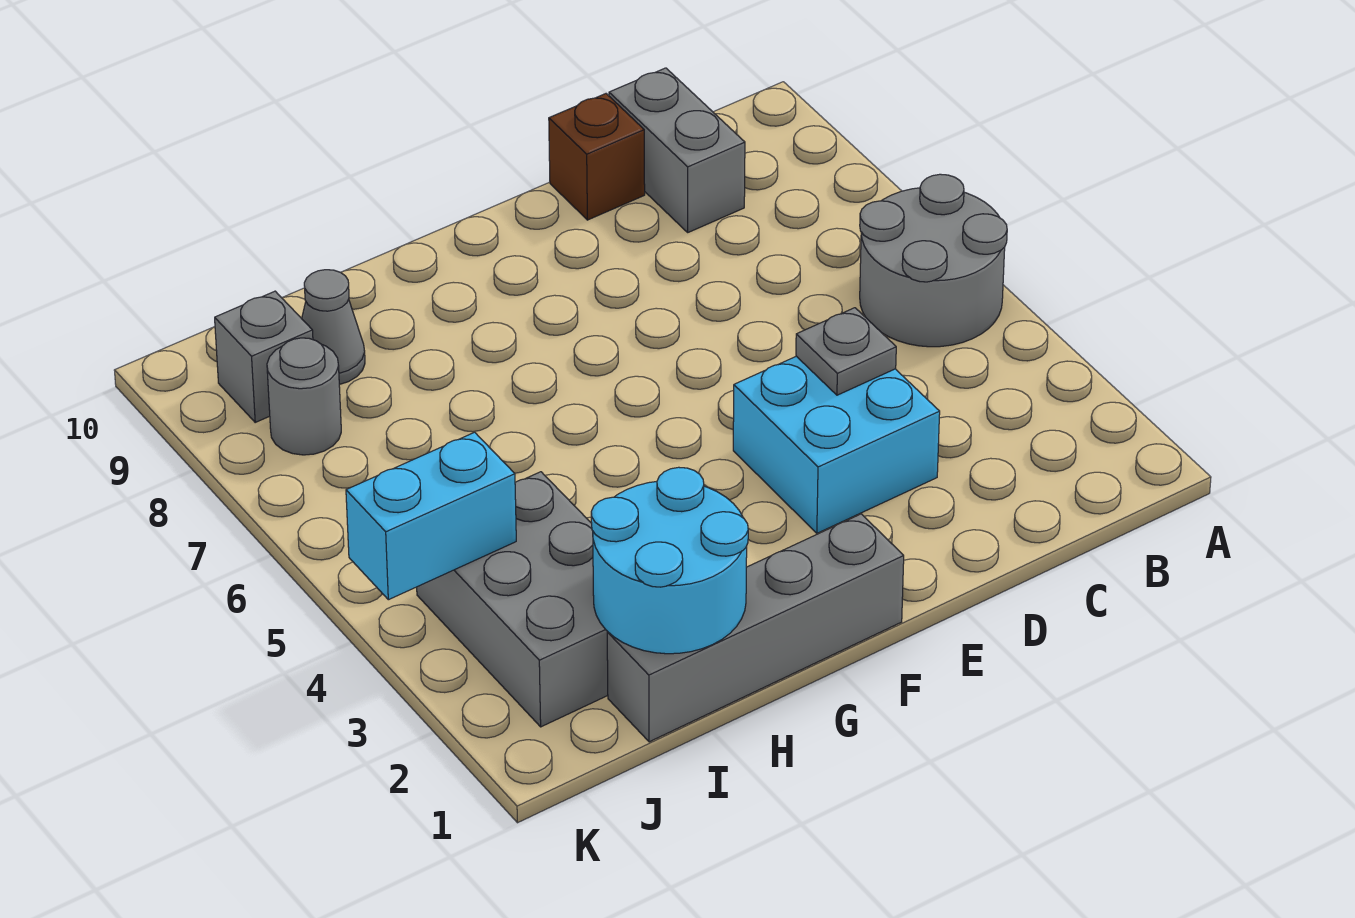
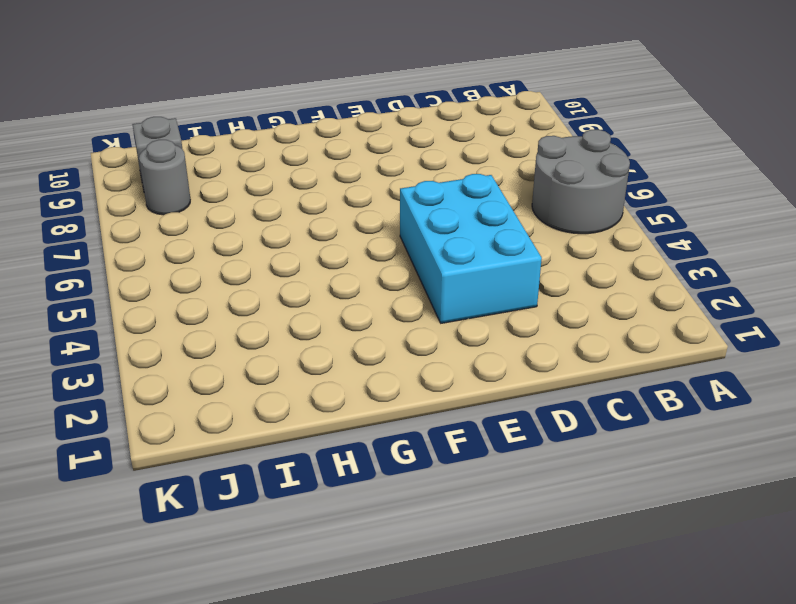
cyan 2x3 brick [400,174,542,323] -> cyan 2x2 brick [733,356,940,533]
none -> grey 1x2 brick [609,68,745,232]
none -> brown 1x1 brick [549,94,645,220]
none -> grey 1x4 brick [607,514,904,742]

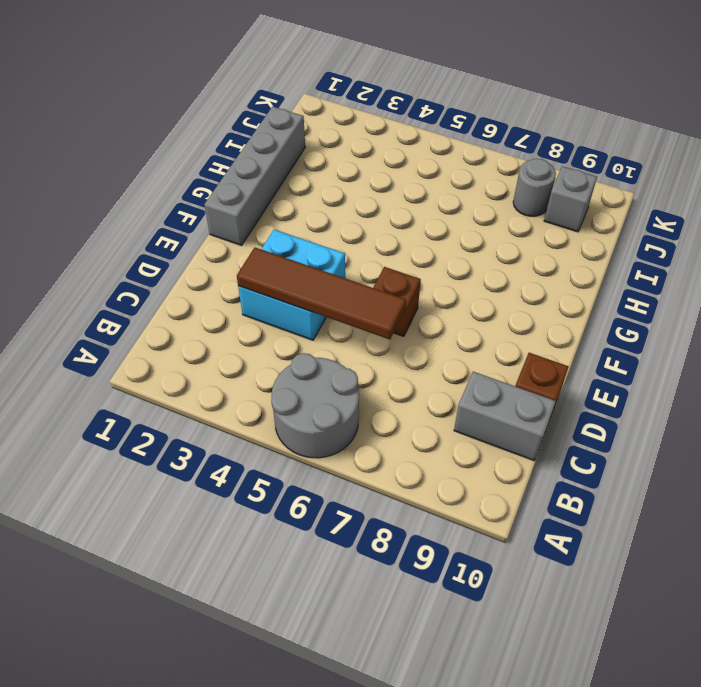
brown 1x4 tile [237,248,406,339] -> grey 1x1 plate [796,308,896,395]
brown 1x1 brick [373,267,421,336] -> none
none -> grey 2x3 brick [417,472,608,727]
none -> grey 1x1 cone [302,270,365,384]
none -> cyan 2x2 round brick [591,467,748,654]

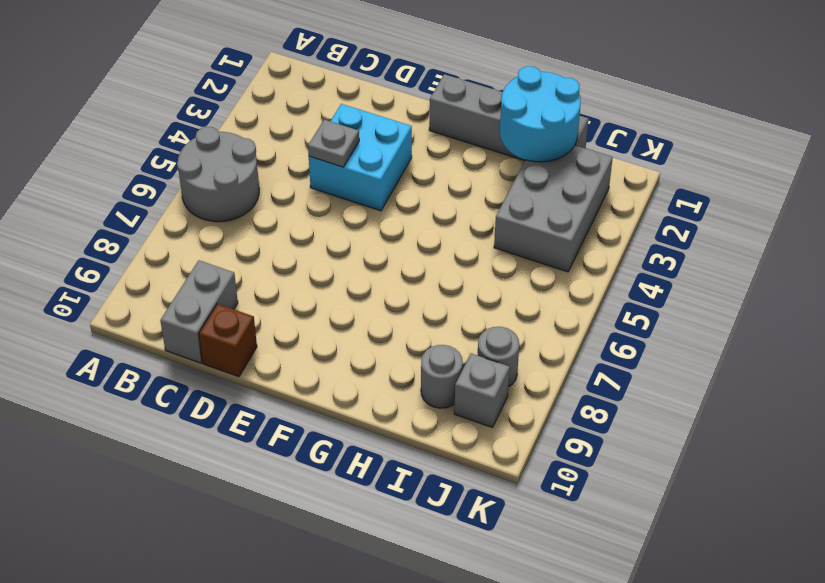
grey 1x1 round brick [421,345,463,408] -> grey 1x1 cone [302,270,365,384]
none -> cyan 1x2 brick [346,432,516,600]

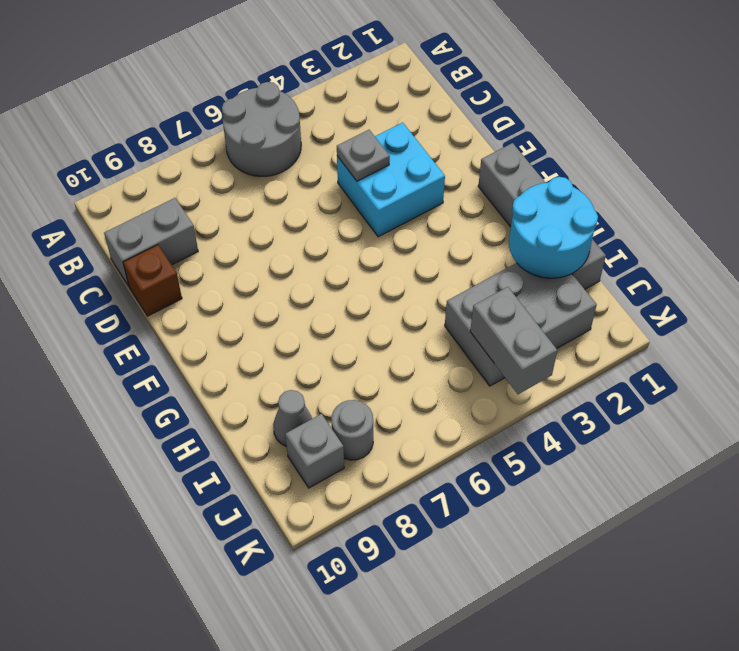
grey 1x2 brick [470,287,557,394] -> cyan 1x2 brick [346,432,516,600]

